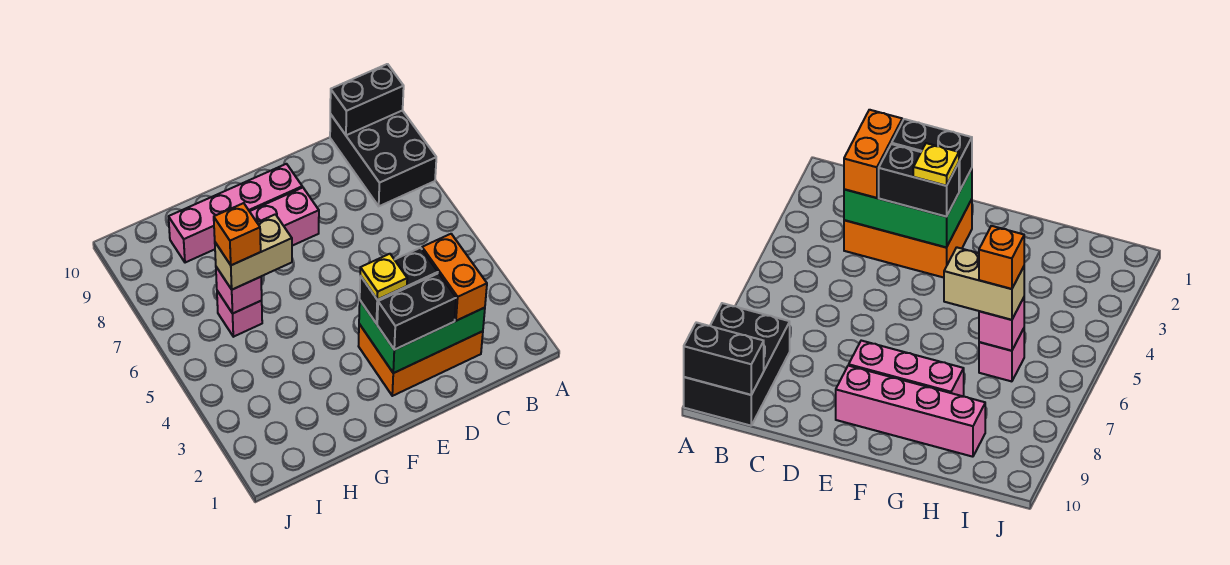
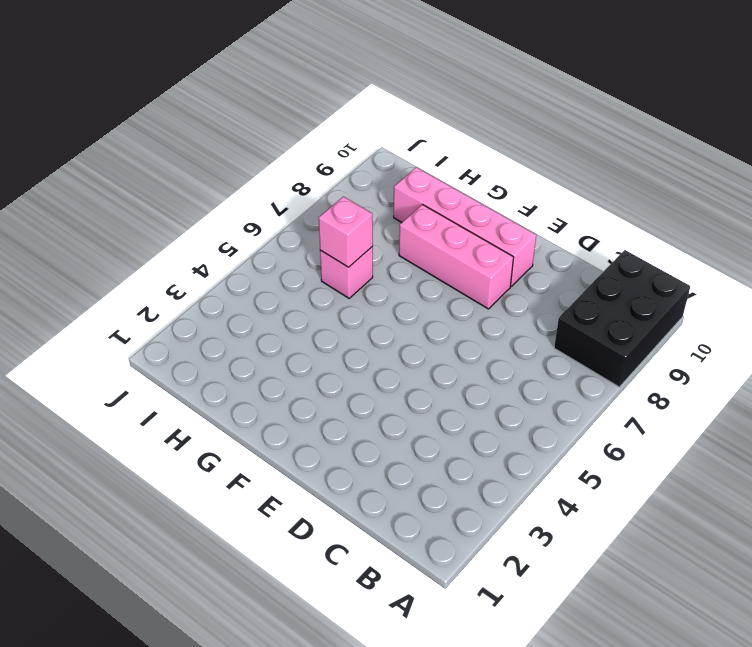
none -> orange 2x3 brick [359,324,483,396]
none -> black 1x2 brick [330,64,404,135]
none -> green 2x3 brick [359,301,485,373]

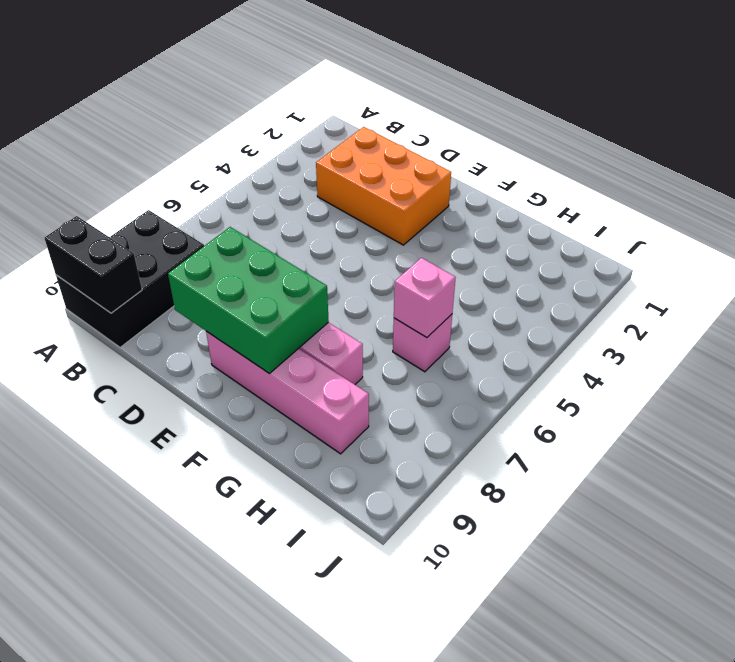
green 2x3 brick [168,227,329,373] -> green 2x3 brick moved to [359,301,485,373]
none -> orange 1x2 brick [422,234,487,321]
none -> black 1x2 brick [377,273,456,350]
none -> black 1x2 brick [360,248,438,324]

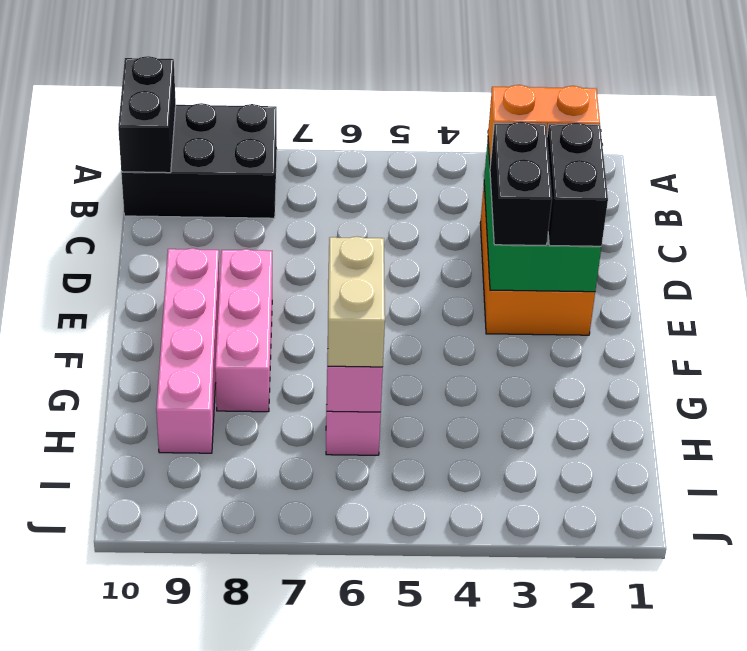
none -> yellow 1x1 plate [360,254,407,300]
none -> orange 1x1 brick [214,203,261,265]

